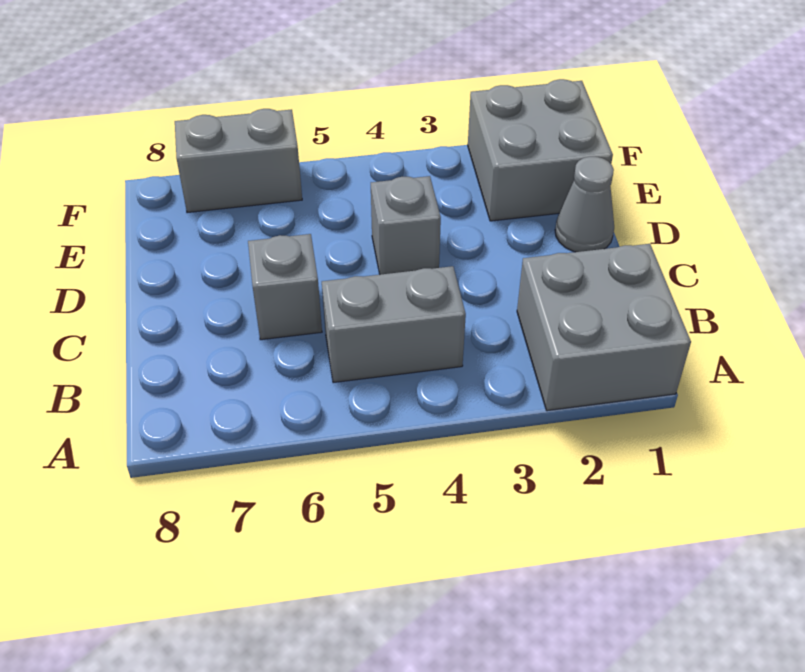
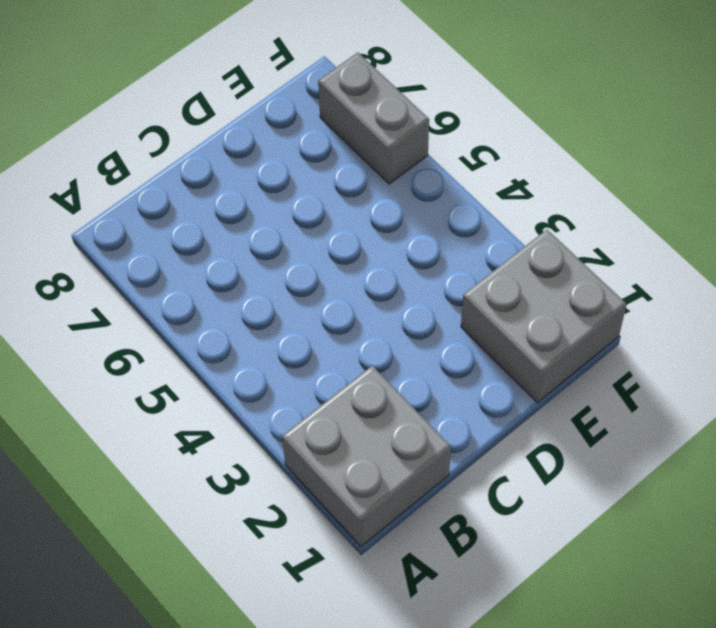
none -> grey 1x2 brick [322,266,466,383]
none -> grey 1x1 brick [248,234,322,340]

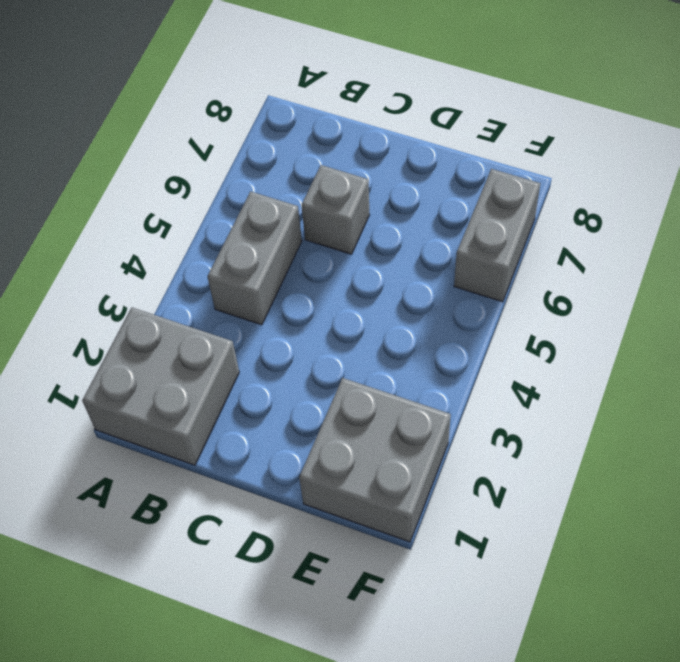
none -> grey 1x1 cone [555,157,614,252]
none -> grey 1x1 brick [371,176,441,275]

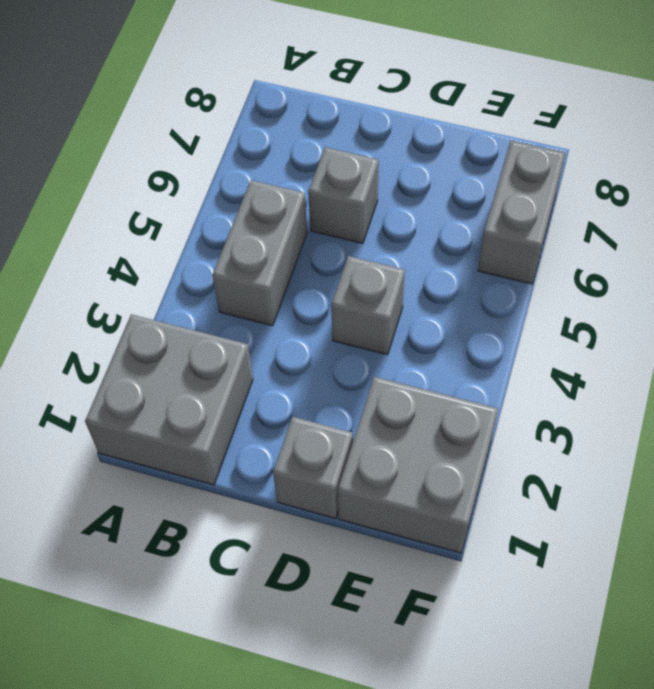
grey 1x1 brick [273,417,353,519] -> grey 1x1 cone [555,157,614,252]

